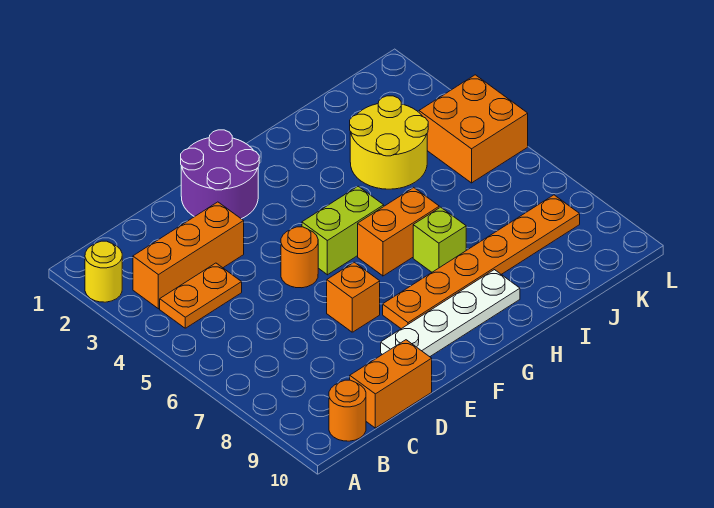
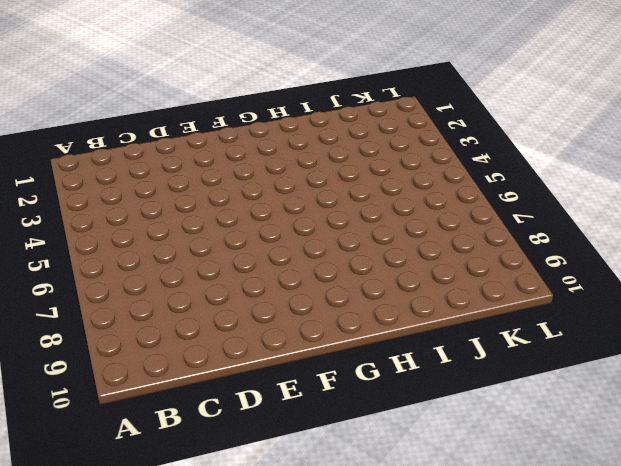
none -> yellow 1x1 round brick [85,241,122,302]
none -> orange 1x3 brick [133,202,244,309]
none -> orange 1x2 plate [160,263,242,328]

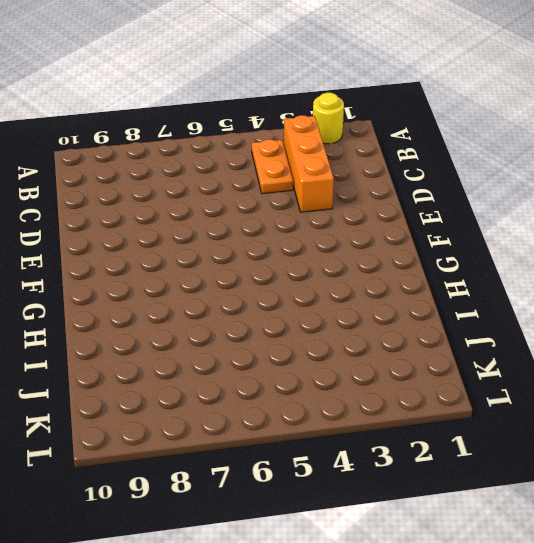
none -> orange 1x1 round brick [329,380,366,441]
none -> orange 1x2 brick [350,340,432,428]
none -> purple 2x2 round brick [181,130,259,219]

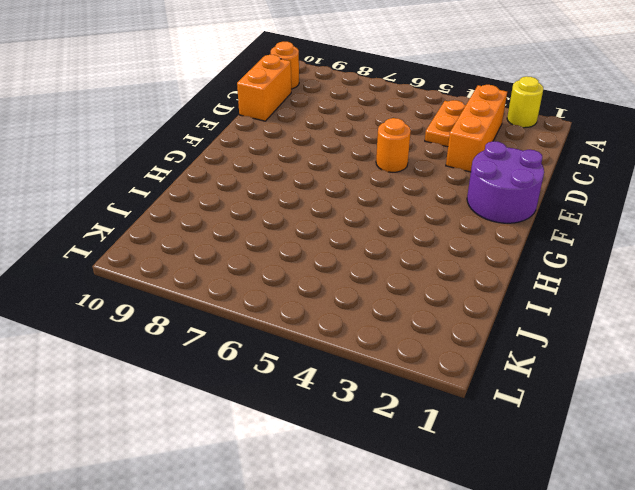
none -> orange 1x1 brick [327,262,380,332]
none -> white 1x4 plate [381,270,520,357]
none -> lime 1x2 brick [302,186,384,275]

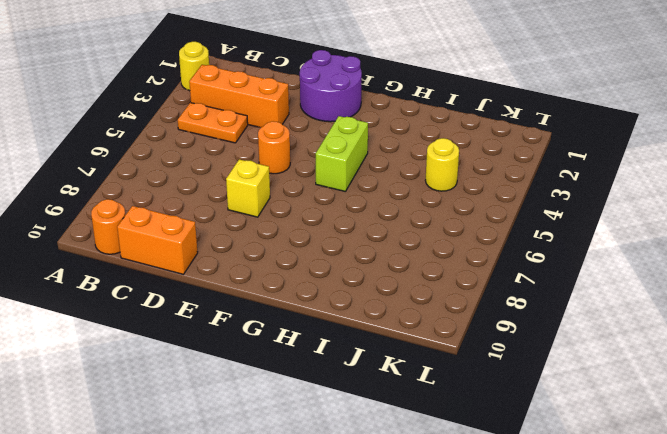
yellow 1x1 brick [226,159,270,217] -> orange 1x1 brick [327,262,380,332]
lime 1x2 brick [316,116,368,192] -> lime 1x2 brick turned to [302,186,384,275]
yellow 1x1 round brick [425,138,459,191] -> yellow 2x2 round brick [350,96,428,189]
none -> white 1x4 plate [381,270,520,357]
none -> orange 1x6 plate [383,195,580,329]
none -> orange 1x2 brick [358,188,439,276]

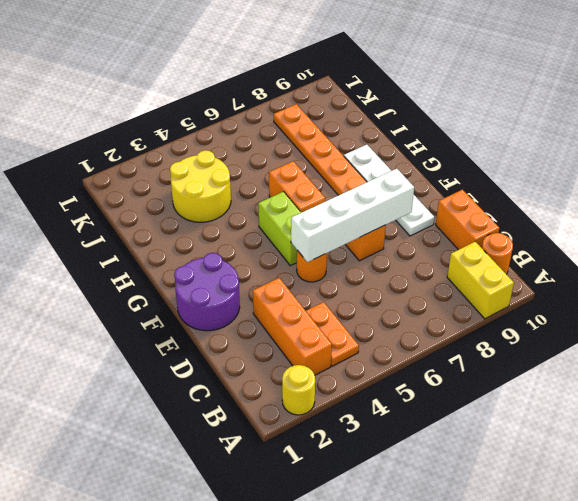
yellow 1x2 brick [447,242,514,319] -> none
white 1x4 brick [291,169,414,262] -> none
none -> lime 1x1 brick [413,207,466,272]
none -> orange 2x2 brick [419,75,528,183]

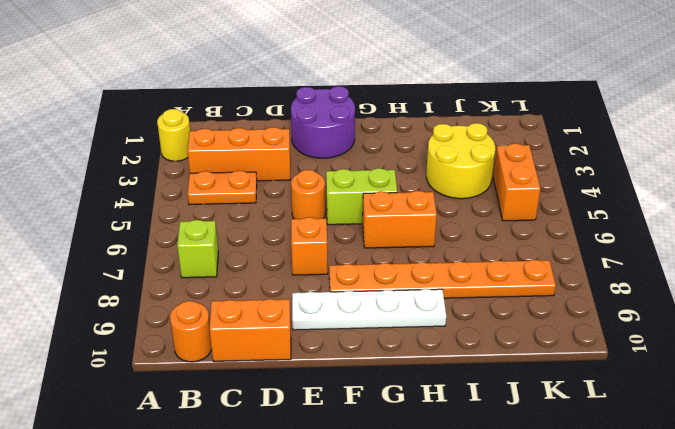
lime 1x1 brick [177,220,218,278] -> lime 1x1 brick moved to [413,207,466,272]
orange 1x2 brick [493,143,541,221] -> orange 2x2 brick [419,75,528,183]

